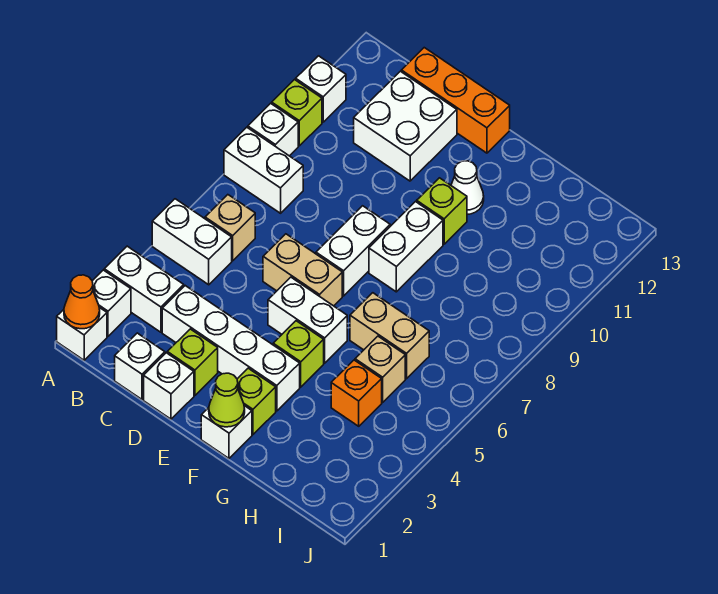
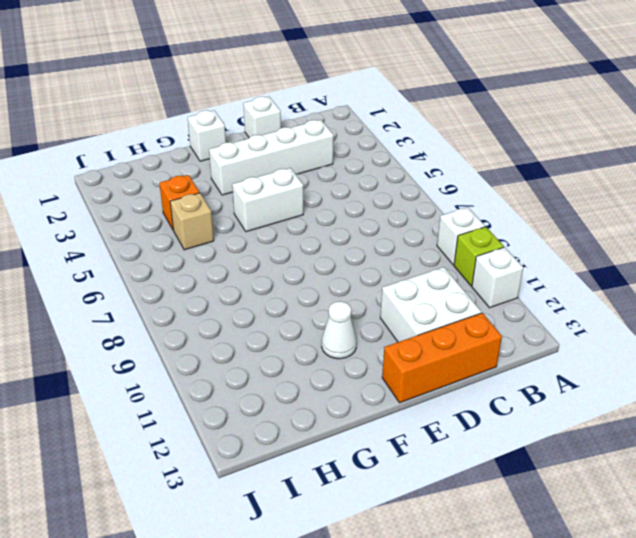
none -> white 1x1 brick [57,307,107,360]
none -> white 1x1 brick [92,270,131,336]
none -> white 1x2 brick [104,246,184,332]

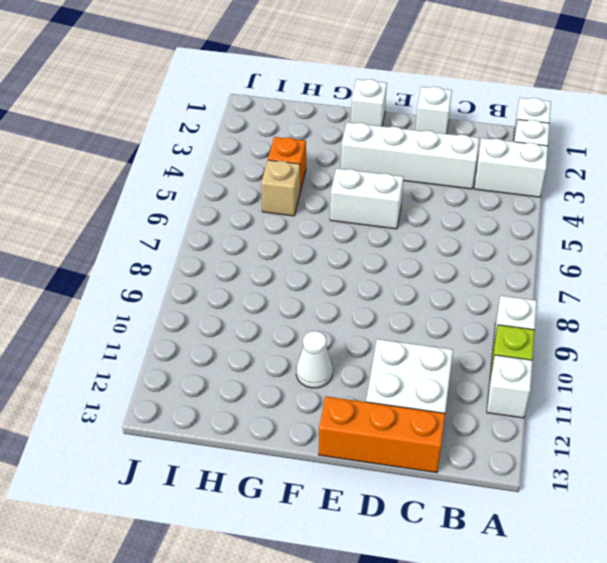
none -> white 1x2 brick [152,199,232,285]
none -> white 1x2 brick [224,127,303,213]
none -> tan 1x1 brick [205,195,255,261]

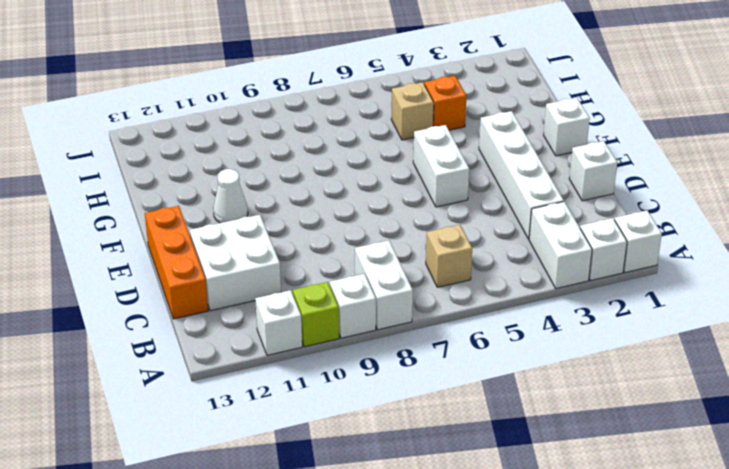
none -> white 1x2 brick [152,199,232,285]
none -> white 1x1 brick [115,333,165,399]
none -> lime 1x1 brick [167,329,218,395]

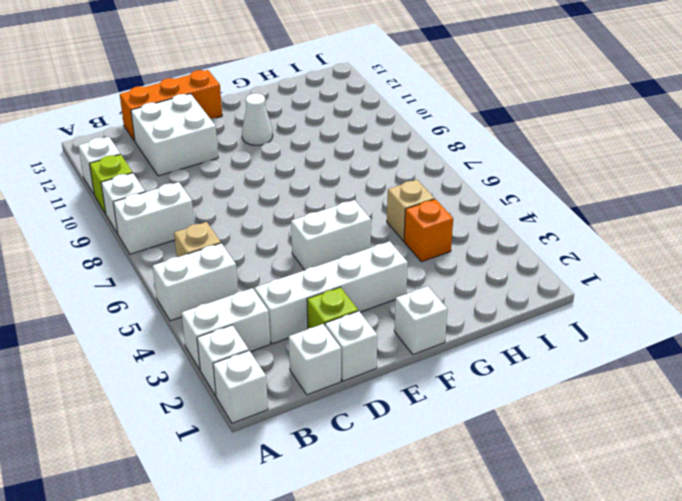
none -> tan 1x2 brick [263,234,342,306]
none -> white 1x2 brick [316,206,390,296]
none -> lime 1x1 brick [237,368,276,435]

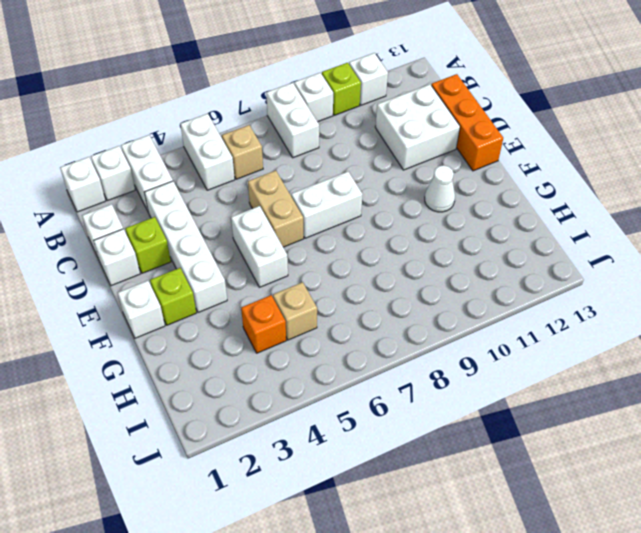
none -> lime 1x1 brick [273,321,324,387]
none -> white 1x2 brick [369,202,443,292]
none -> lime 1x1 brick [417,178,467,244]

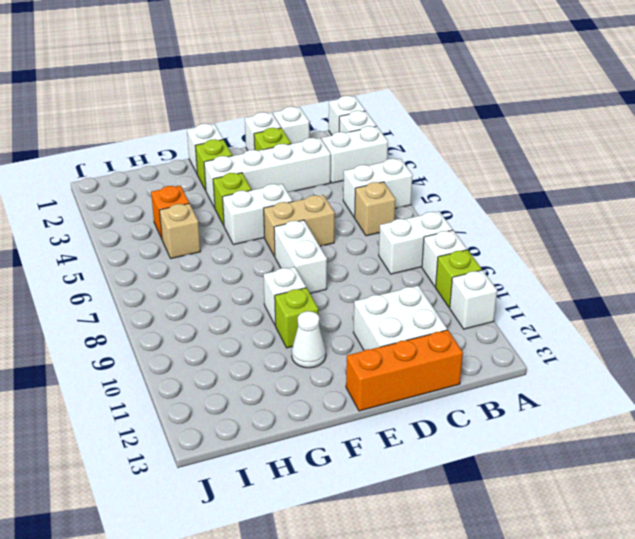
white 1x1 brick [264,267,306,326] -> white 1x2 brick [369,202,443,292]
none -> tan 1x2 brick [350,293,429,379]
none -> orange 1x1 cone [64,275,100,329]
none -> lime 1x1 cone [209,373,245,427]

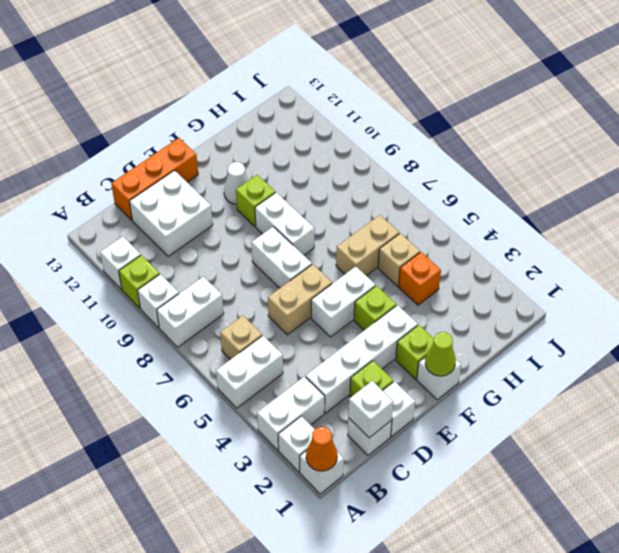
white 1x1 brick [348,381,394,438] -> none

